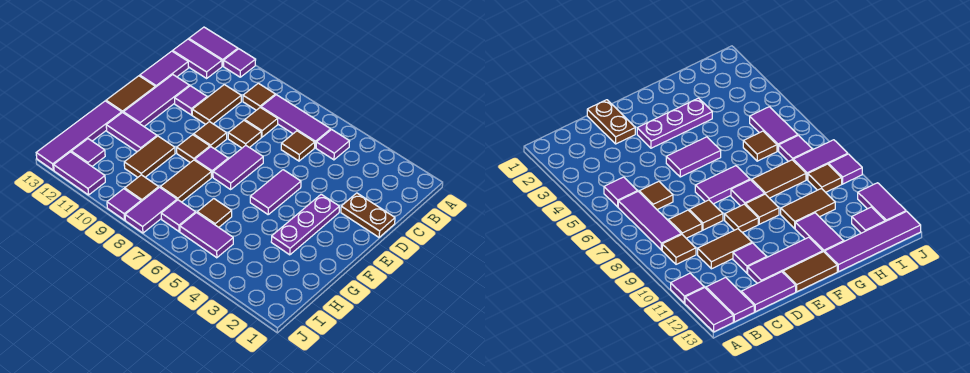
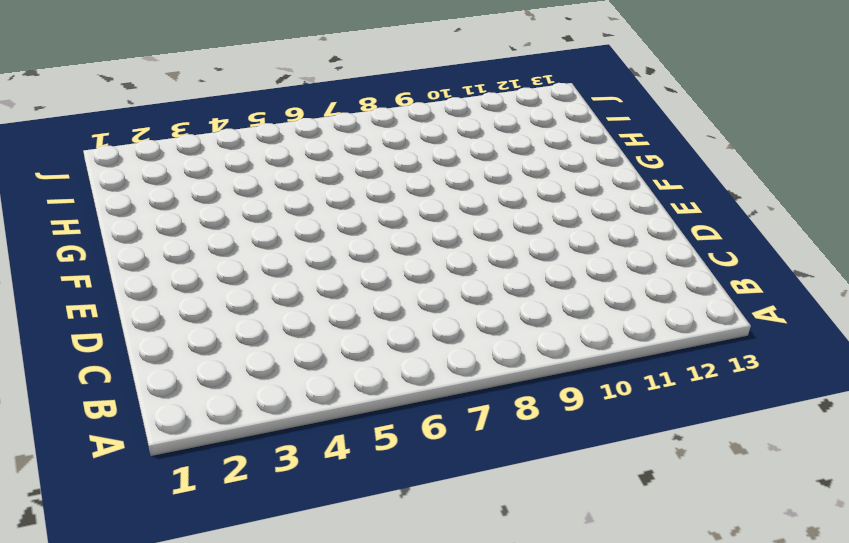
none -> purple 1x1 tile [224,49,256,77]
none -> purple 1x2 tile [189,27,238,66]
none -> purple 1x1 tile [316,130,350,160]
none -> purple 1x3 tile [261,95,331,148]

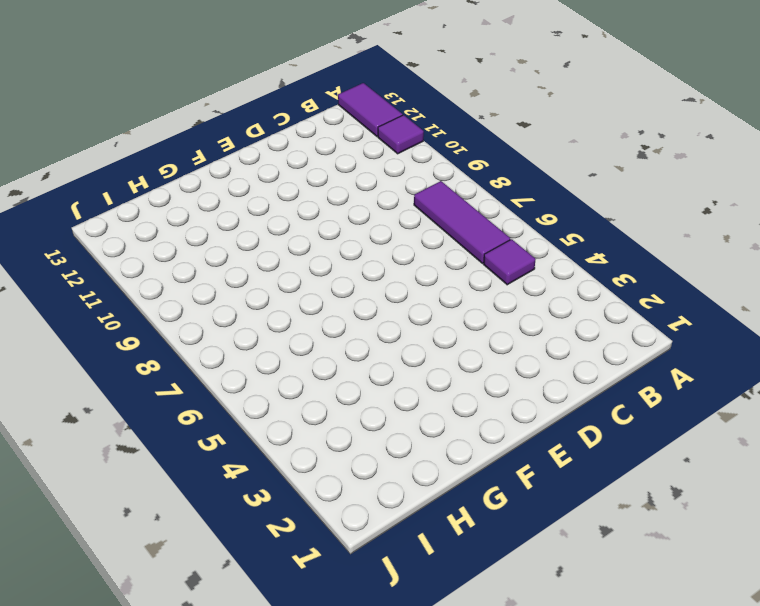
none -> brown 1x1 tile [243,83,275,110]
none -> purple 1x2 tile [173,39,222,78]
none -> brown 1x1 tile [281,131,315,161]
none -> brown 1x1 tile [245,107,278,137]

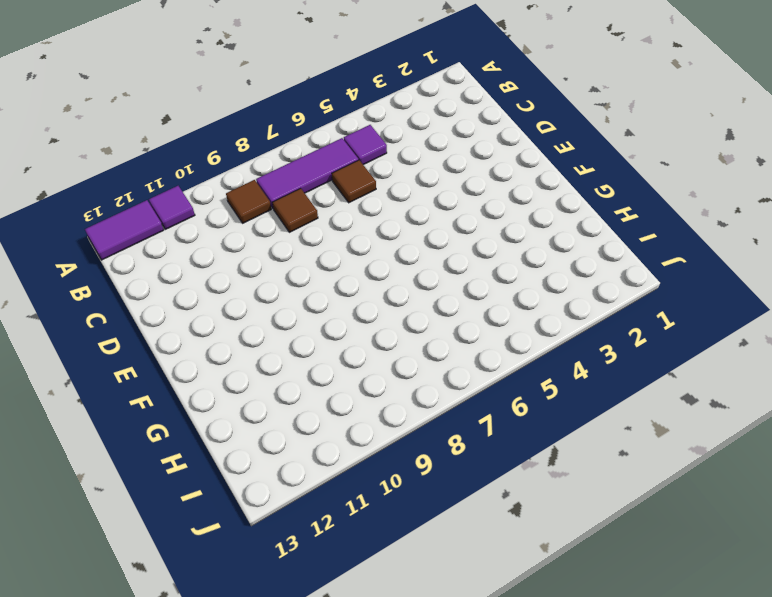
none -> purple 1x2 tile [173,39,222,78]
none -> brown 1x2 tile [192,85,241,124]
none -> purple 1x2 tile [140,51,188,87]
none -> brown 1x2 plate [341,193,395,237]

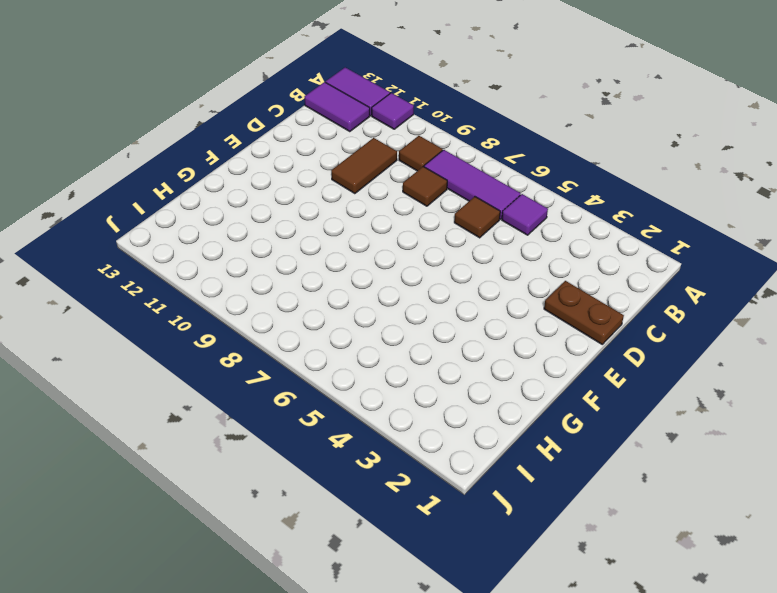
none -> purple 1x2 tile [140,51,188,87]
none -> brown 1x1 tile [228,120,261,148]
none -> purple 1x1 tile [175,86,207,115]
none -> purple 1x3 tile [123,75,189,126]

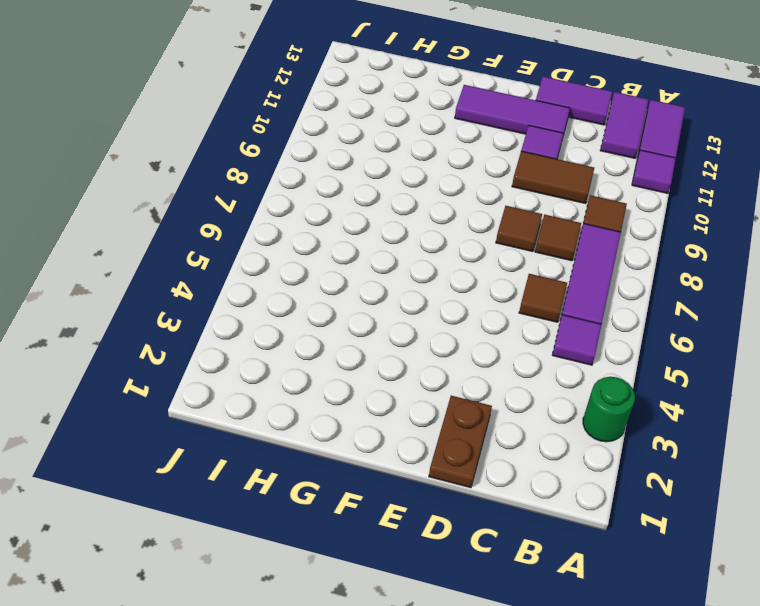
green 1x1 round brick [583,377,635,442] -> none
none -> purple 1x3 plate [271,194,339,255]
none -> purple 1x2 tile [250,170,301,214]
none -> purple 1x2 tile [213,145,263,189]
none -> brown 1x1 tile [194,122,227,149]

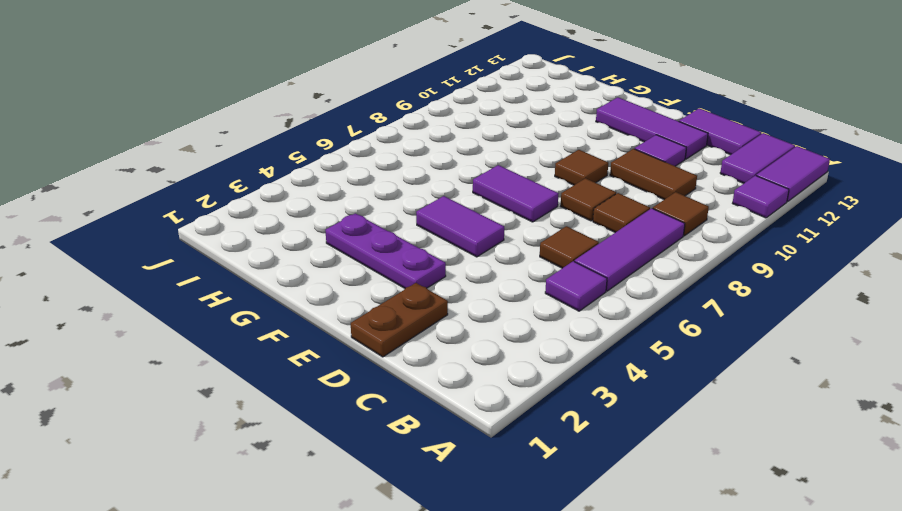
none -> brown 1x2 tile [106,76,155,112]
none -> purple 1x1 tile [195,147,228,177]
none -> brown 1x1 tile [177,135,210,163]
none -> brown 1x2 tile [160,160,211,202]

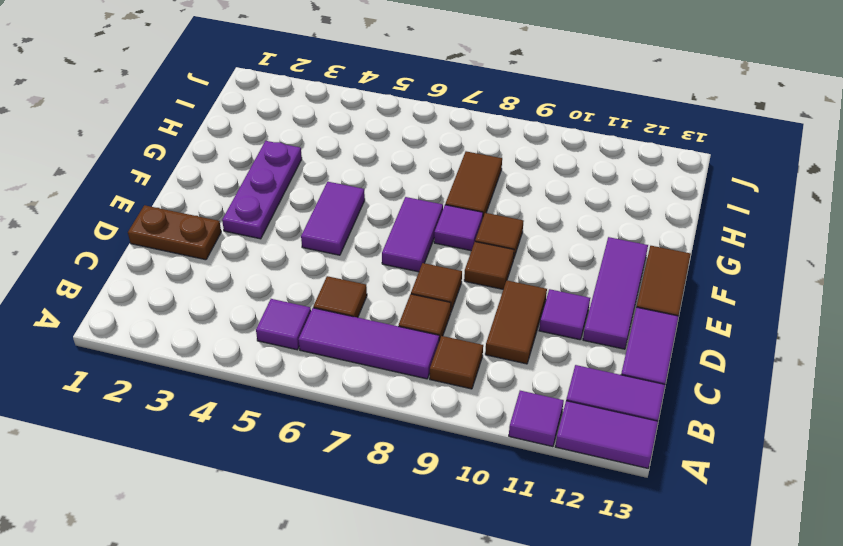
none -> brown 1x2 tile [124,136,175,177]
none -> purple 1x2 tile [106,112,157,152]
none -> purple 1x4 tile [36,101,122,170]
none -> brown 1x1 tile [197,199,232,227]

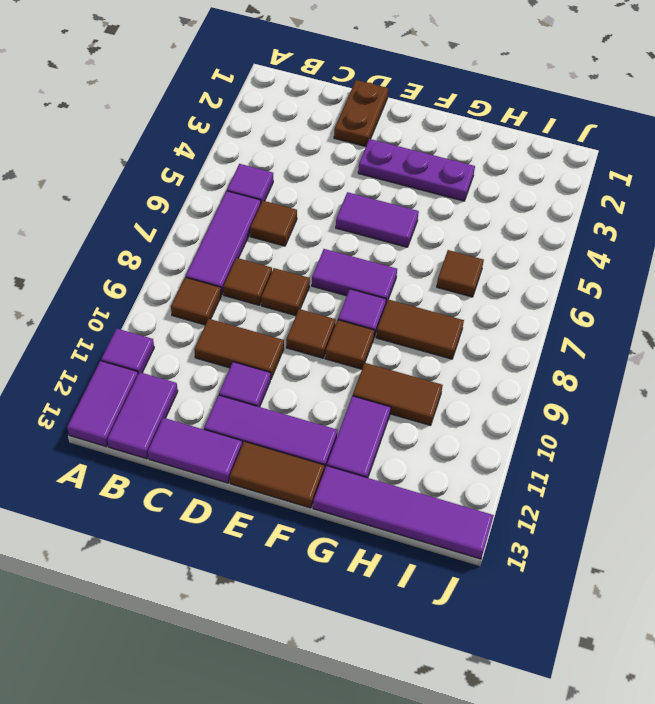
none -> purple 1x2 tile [180,213,233,258]
none -> purple 1x1 tile [161,200,196,232]
none -> purple 1x2 tile [125,187,177,233]
none -> brown 1x1 tile [125,175,159,201]

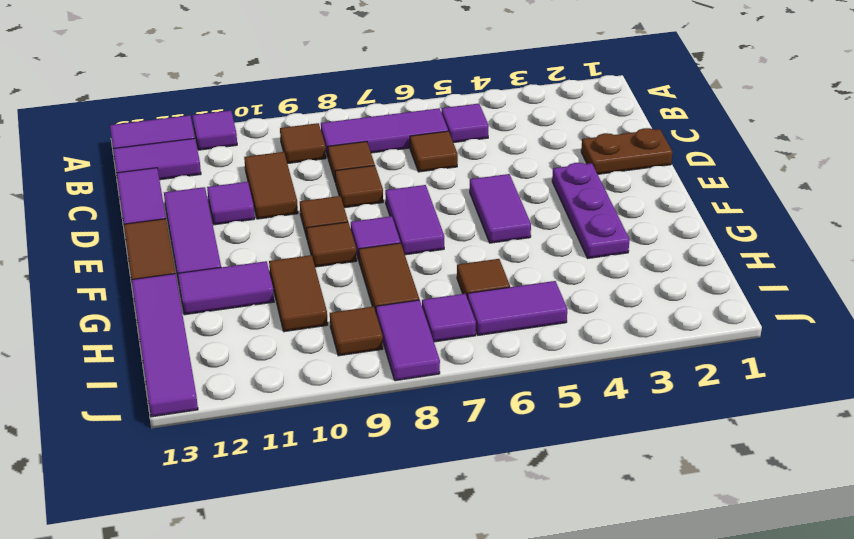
none -> purple 1x1 tile [71,139,105,166]
none -> purple 1x1 tile [107,189,141,220]
none -> purple 1x2 tile [54,152,105,195]

